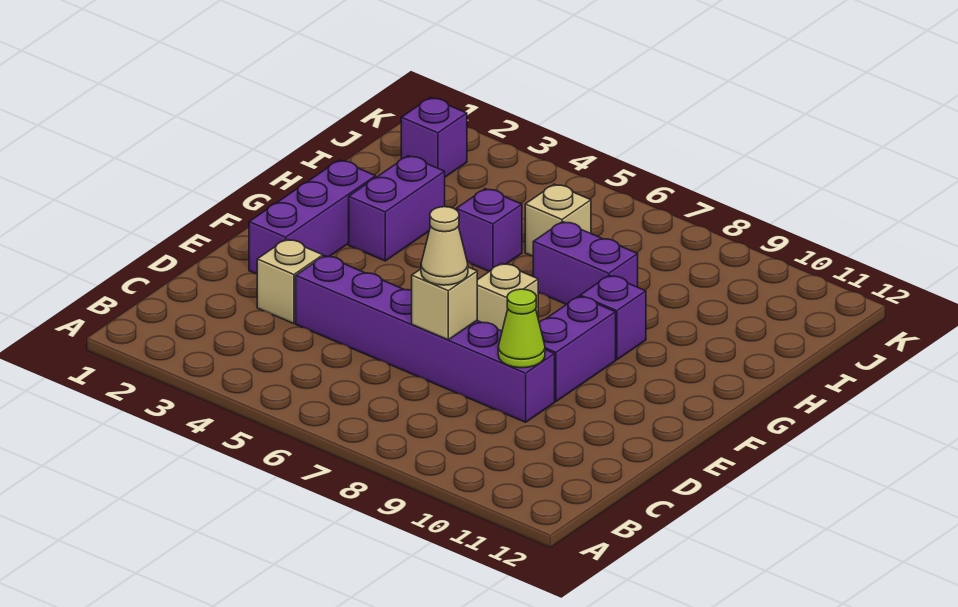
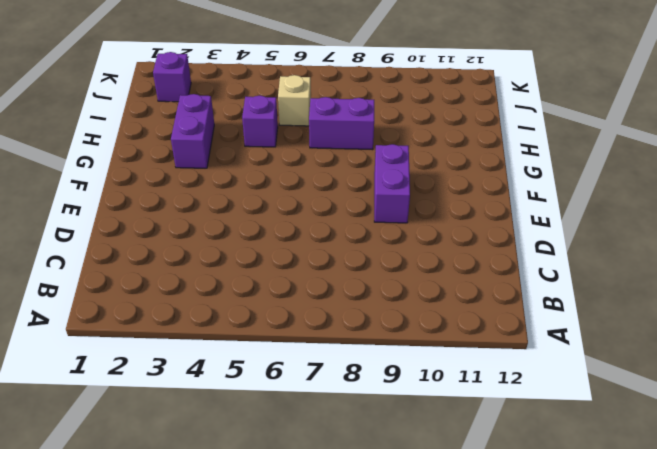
none -> tan 1x1 brick [257,239,323,324]
none -> purple 1x6 brick [296,256,555,422]
none -> purple 1x3 brick [249,160,376,274]

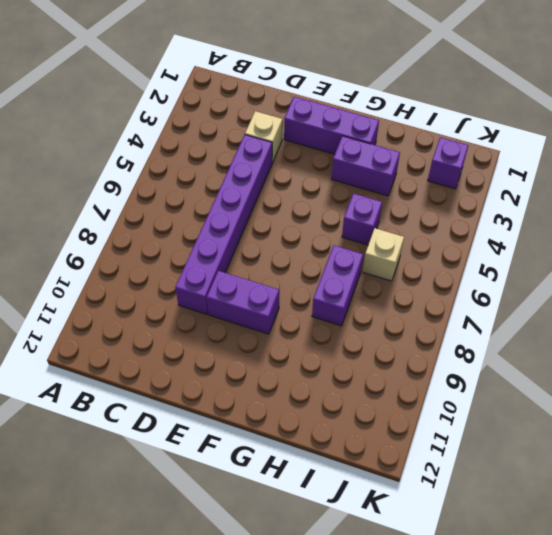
none -> tan 1x1 brick [477,263,538,331]
none -> purple 1x1 brick [580,275,646,360]
none -> tan 1x1 brick [412,267,477,340]

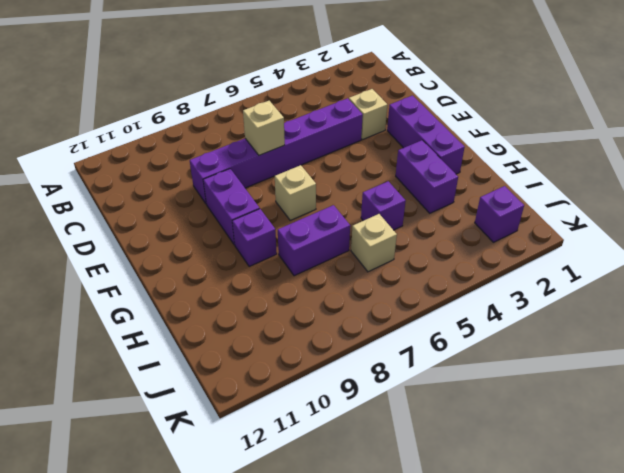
none -> lime 1x1 cone [498,289,545,368]
none -> tan 1x1 cone [421,207,468,285]

